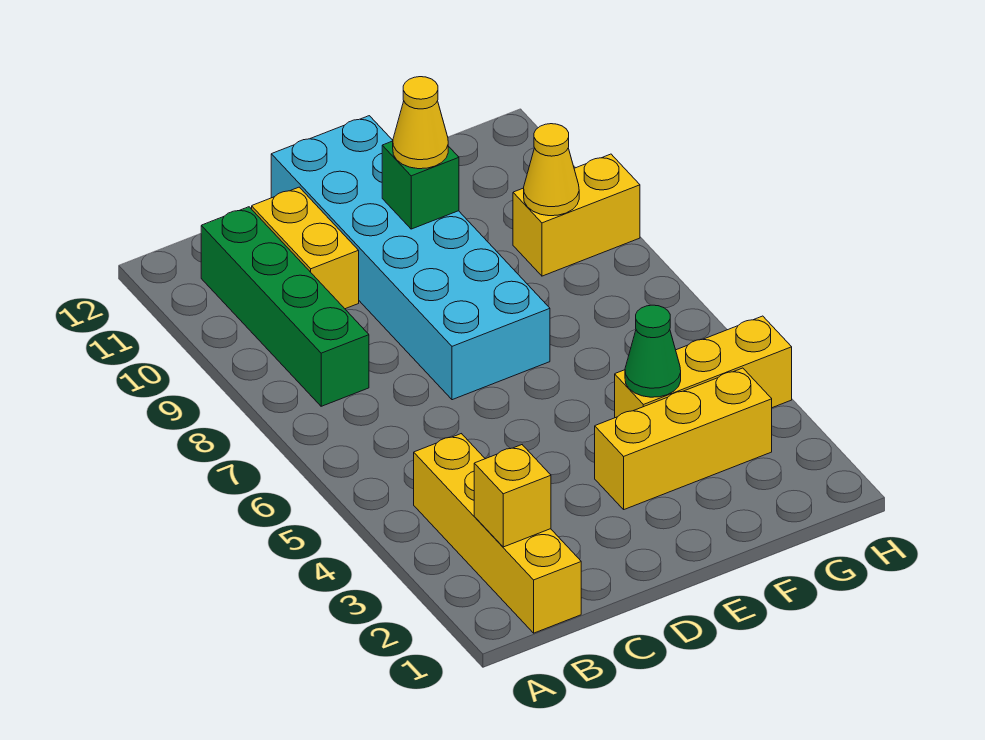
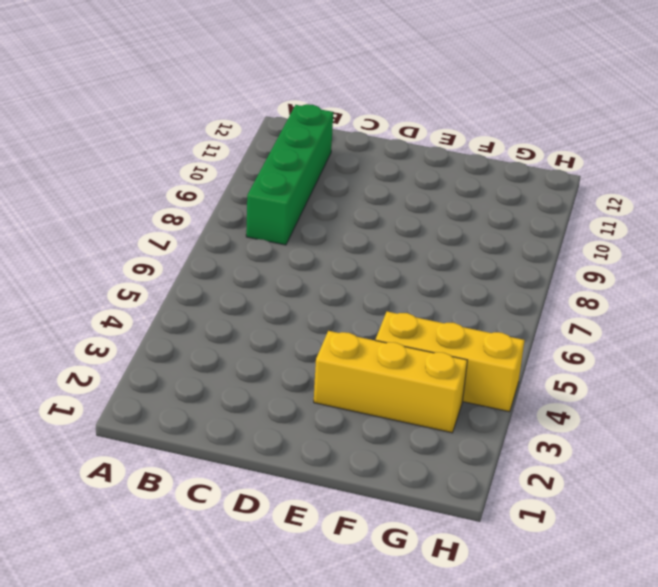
none -> yellow 1x4 brick [414,434,581,633]
none -> yellow 1x2 brick [252,187,359,309]
none -> cyan 2x6 brick [271,116,550,400]

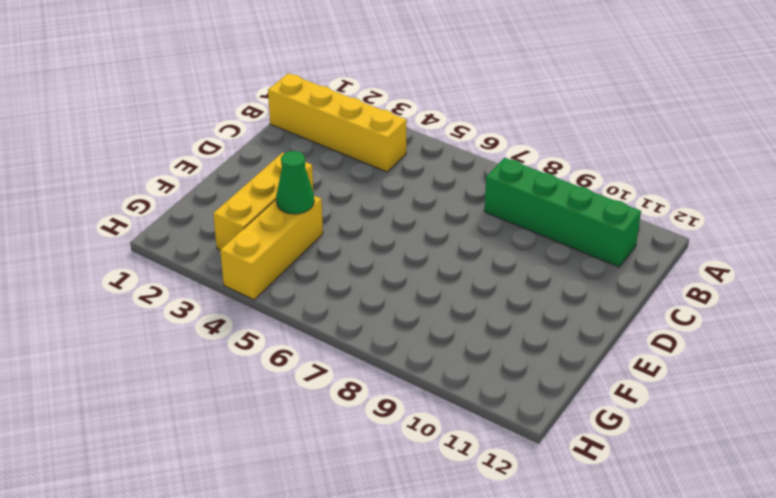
none -> yellow 1x2 brick [252,187,359,309]
none -> cyan 2x6 brick [271,116,550,400]
none -> yellow 1x2 brick [513,154,640,276]

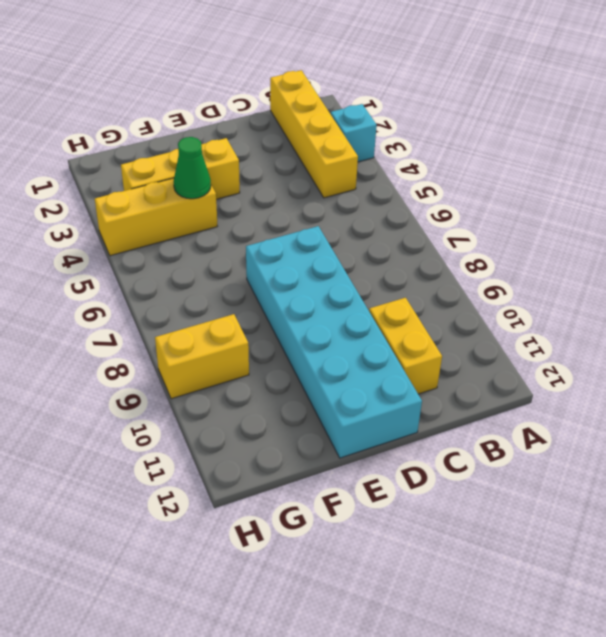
cyan 1x1 brick [331,104,377,162] -> none
none -> green 1x4 brick [201,207,369,406]
none -> yellow 1x1 brick [474,445,551,547]
none -> green 1x1 brick [382,141,459,229]

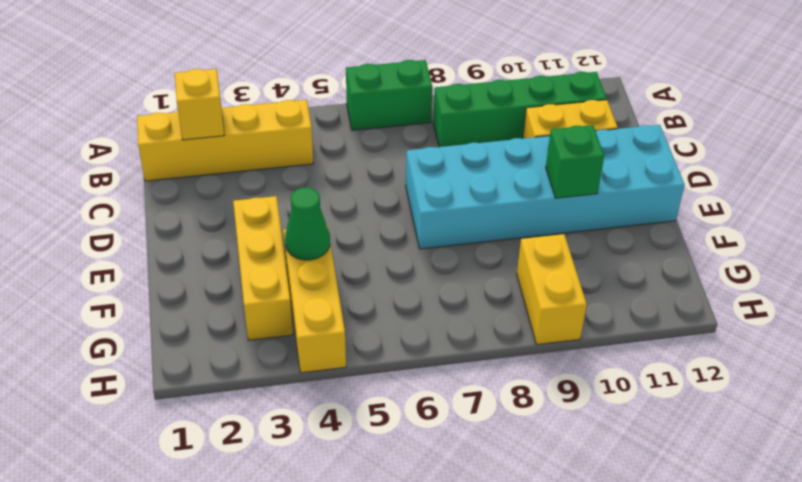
green 1x2 brick [346,60,432,130] -> none
none -> yellow 1x1 cone [524,124,579,216]
none -> yellow 1x1 cone [393,77,448,169]

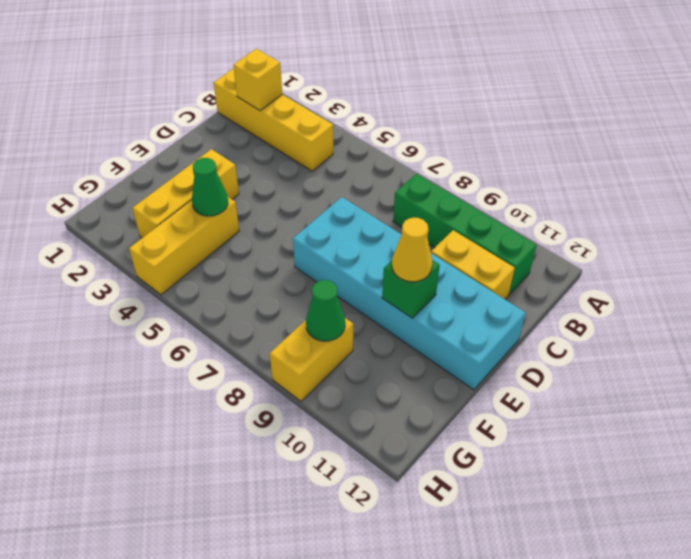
green 1x1 cone [306,280,345,341] -> yellow 1x1 cone [524,124,579,216]

